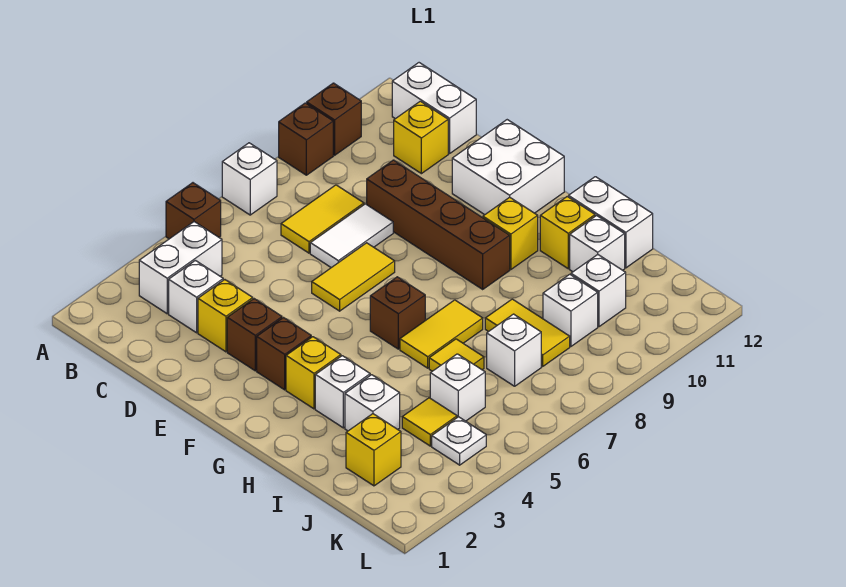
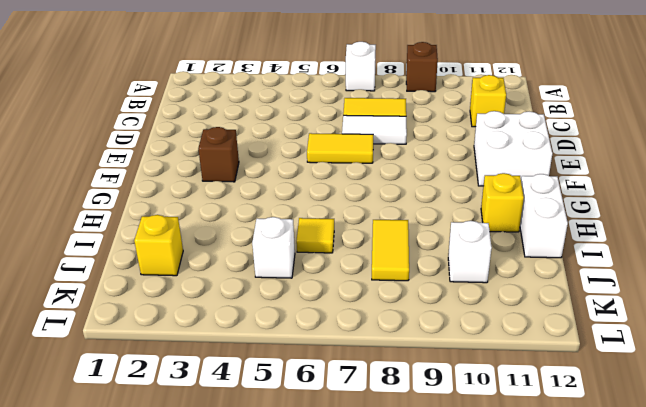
none -> brown 1x1 brick [166,183,221,239]
none -> brown 1x1 brick [307,83,361,155]
none -> white 1x2 brick [139,222,222,314]
none -> white 1x2 brick [392,63,476,154]

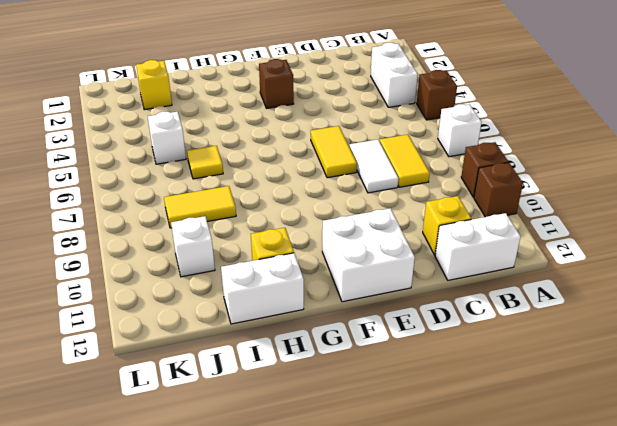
none -> white 1x1 brick [169,260,223,333]
none -> yellow 1x1 brick [198,280,253,352]
none -> brown 1x4 brick [367,160,510,289]
none -> brown 1x1 brick [227,299,282,371]

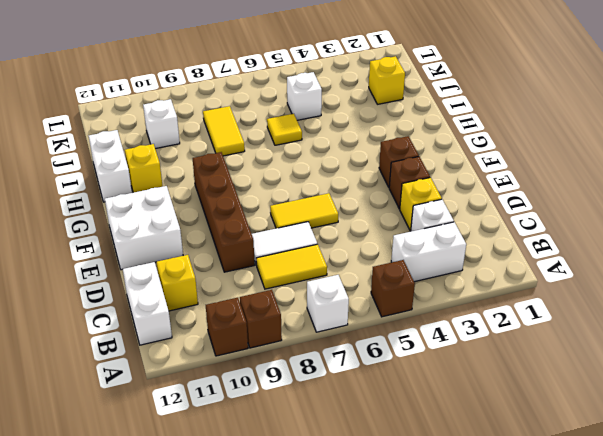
none -> yellow 1x1 brick [286,337,341,409]
none -> brown 1x1 brick [370,277,425,349]
none -> yellow 1x1 brick [483,197,538,270]
none -> white 1x1 brick [315,356,370,428]

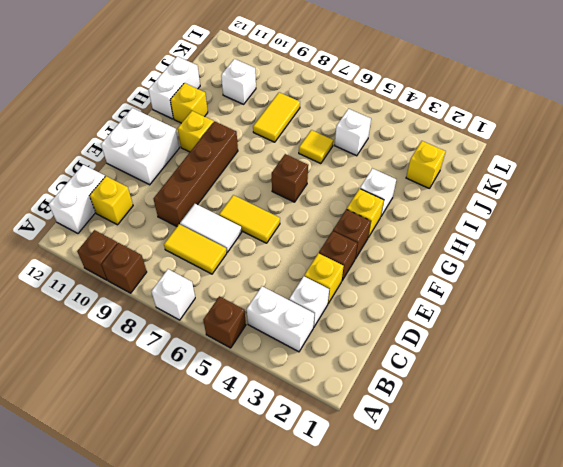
none -> yellow 1x2 tile [400,300,483,368]
none -> white 1x1 brick [345,375,400,431]
none -> white 1x1 brick [570,216,625,272]
none -> yellow 1x1 tile [402,398,457,446]

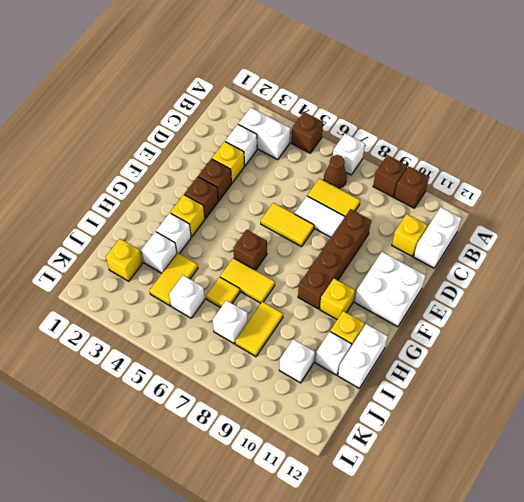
brown 1x1 cone [324,155,347,188] -> none
yellow 1x2 tile [150,253,198,306] -> yellow 1x1 tile [402,398,457,446]
none -> white 1x1 brick [543,274,598,347]
none -> white 1x1 plate [432,417,486,465]

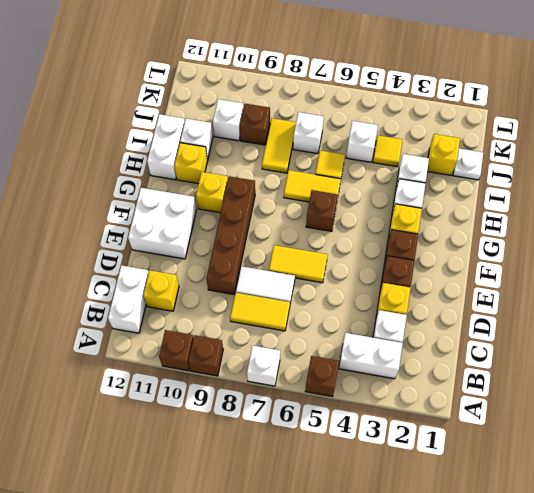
white 1x1 plate [453,149,483,180] -> white 1x1 plate moved to [432,417,486,465]
brown 1x1 brick [240,104,270,145] -> white 1x1 brick [543,274,598,347]

